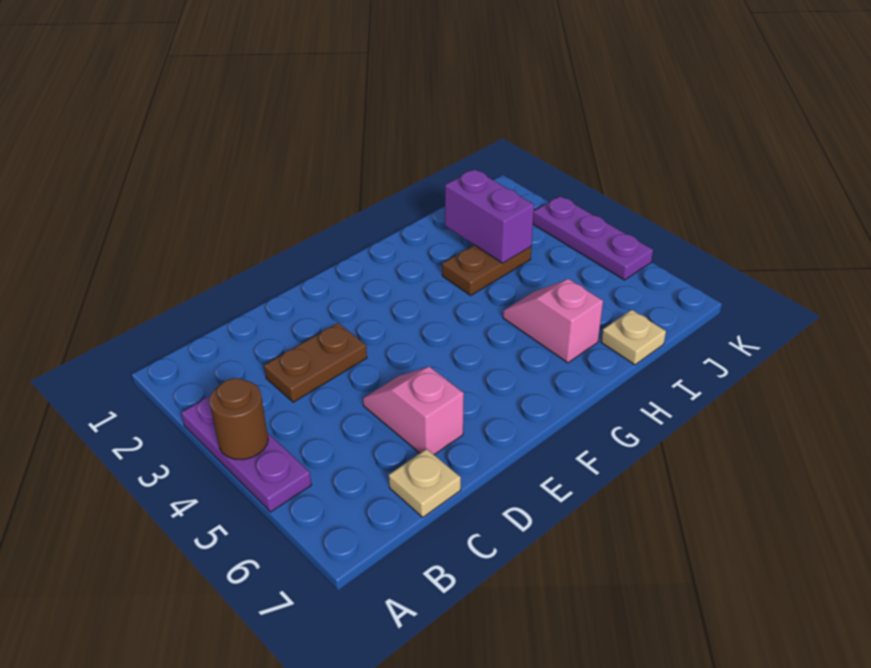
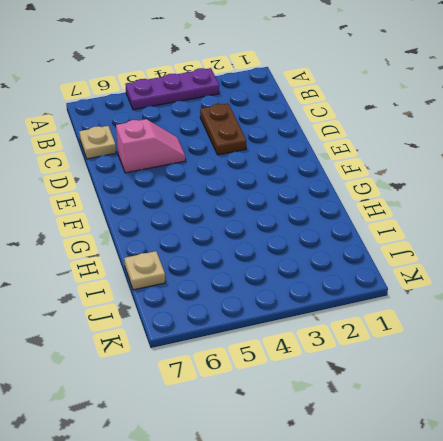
none -> brown 1x2 plate [442,245,531,295]
none -> pink 1x2 slope [503,279,603,363]

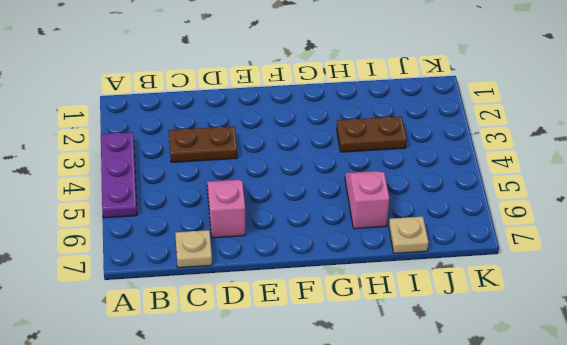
none -> purple 1x3 plate [533,196,653,280]
none -> brown 1x1 round brick [210,378,268,460]

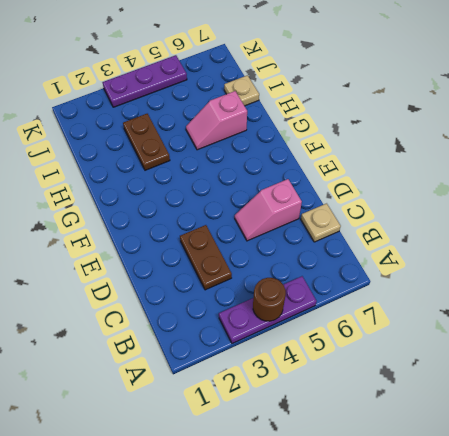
none -> purple 1x2 brick [445,169,534,263]

